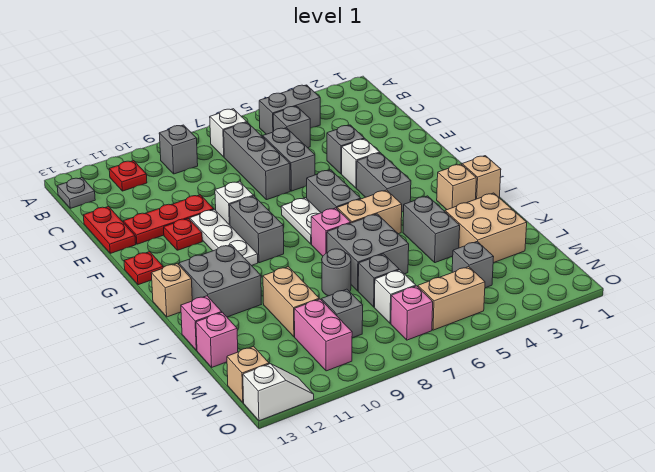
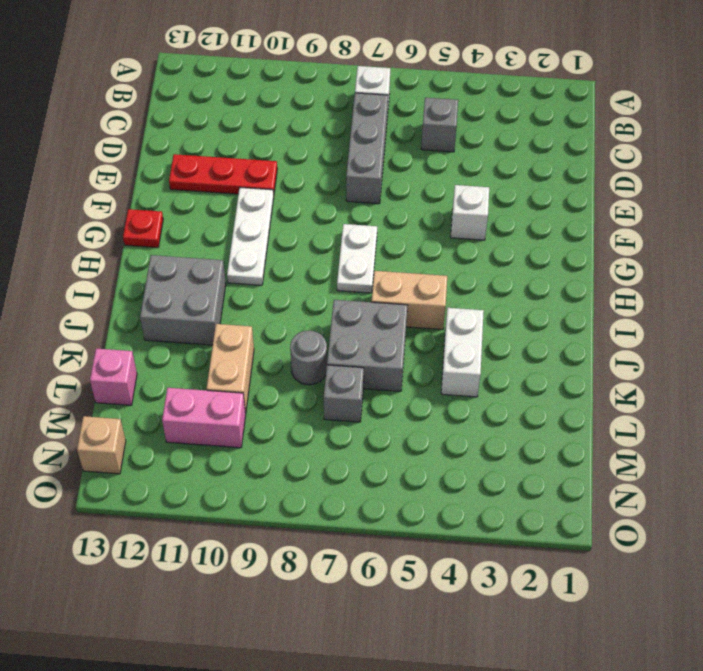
white 1x2 brick [441,308,484,397] -> grey 1x2 brick [403,196,460,263]
pink 1x2 brick [162,388,246,448] -> pink 1x2 brick turned to [294,299,352,371]
none -> grey 1x2 brick [259,85,320,134]
none -> grey 1x1 brick [159,125,198,174]
none -> red 1x1 plate [109,161,147,191]
none -> grey 1x1 plate [57,178,95,208]

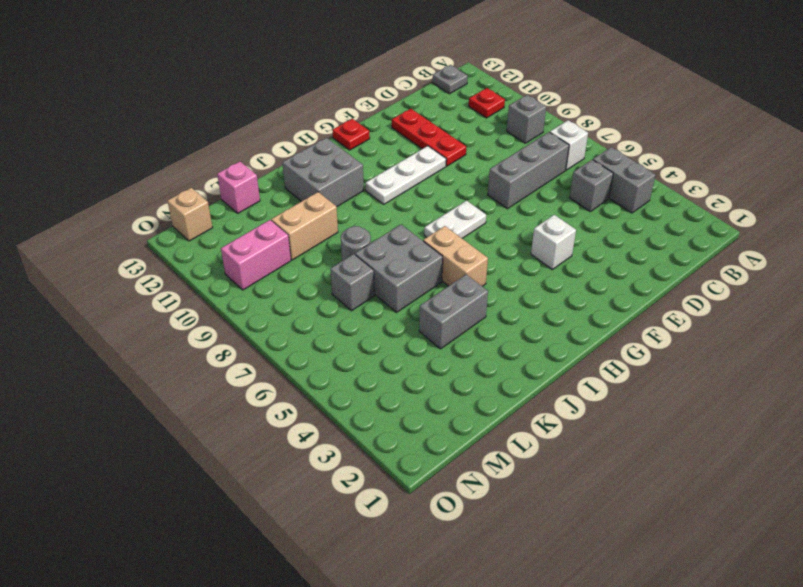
none -> grey 1x2 brick [263,128,315,191]
none -> red 1x2 plate [83,206,136,253]
none -> grey 1x1 brick [327,125,364,174]
none -> white 1x1 brick [215,181,254,225]

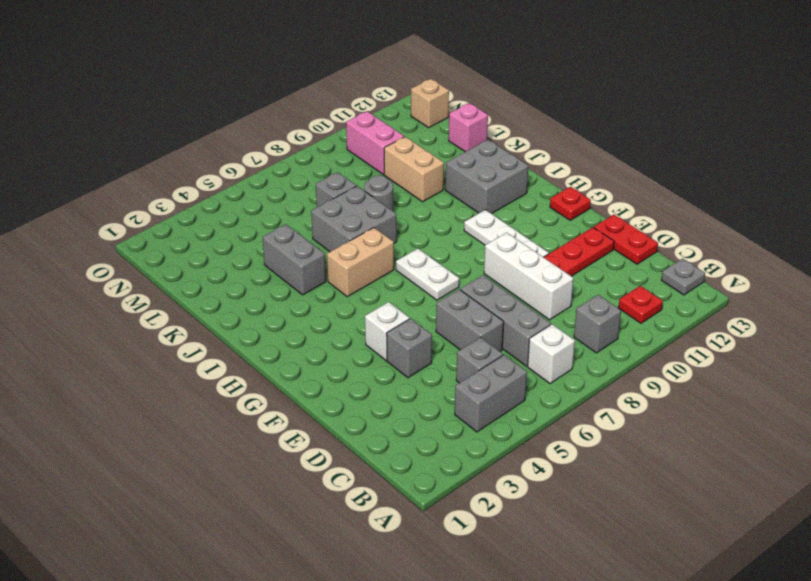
white 1x3 brick [484,233,573,320] -> white 1x1 brick [215,181,254,225]
none -> red 1x1 plate [164,218,202,250]
none -> grey 1x2 brick [357,153,411,212]
none -> grey 1x2 brick [307,170,361,213]
none -> grey 1x2 brick [230,196,284,263]

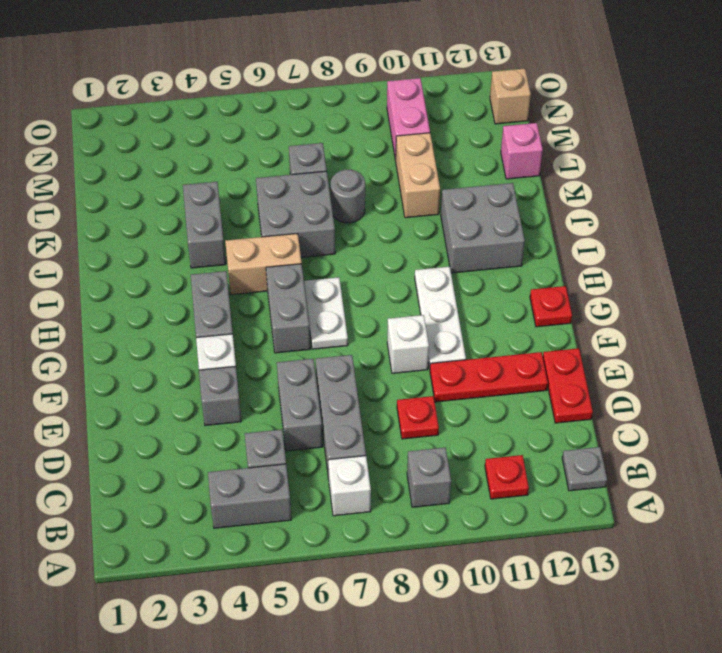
red 1x1 plate [397,396,439,439] -> red 1x1 plate moved to [164,218,202,250]
none -> grey 1x2 brick [230,196,284,263]
none -> tan 1x1 brick [462,156,501,199]
none -> tan 1x1 brick [437,164,476,210]
none -> pink 1x1 brick [311,208,351,256]

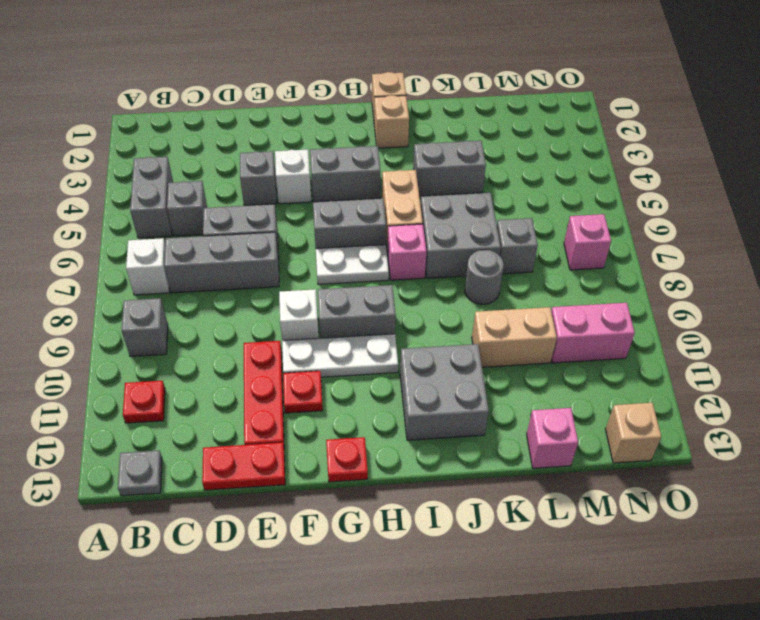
none -> tan 1x1 brick [151,263,192,317]
none -> tan 2x2 brick [445,193,527,263]
none -> pink 1x1 brick [181,296,222,350]
none -> grey 1x1 brick [452,242,494,288]

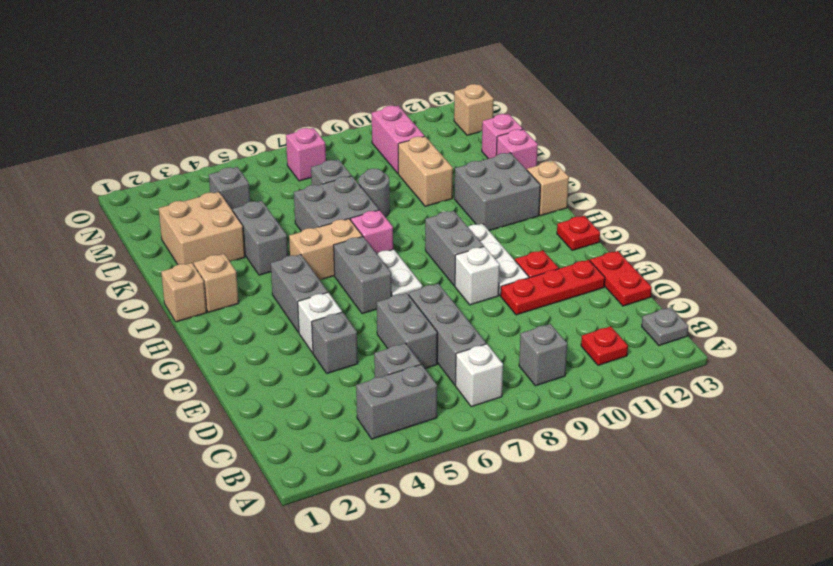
none -> white 1x1 brick [374,270,416,324]
none -> grey 1x1 brick [321,289,363,338]
none -> tan 1x2 brick [418,267,485,330]
none -> white 1x2 slope [243,364,314,421]

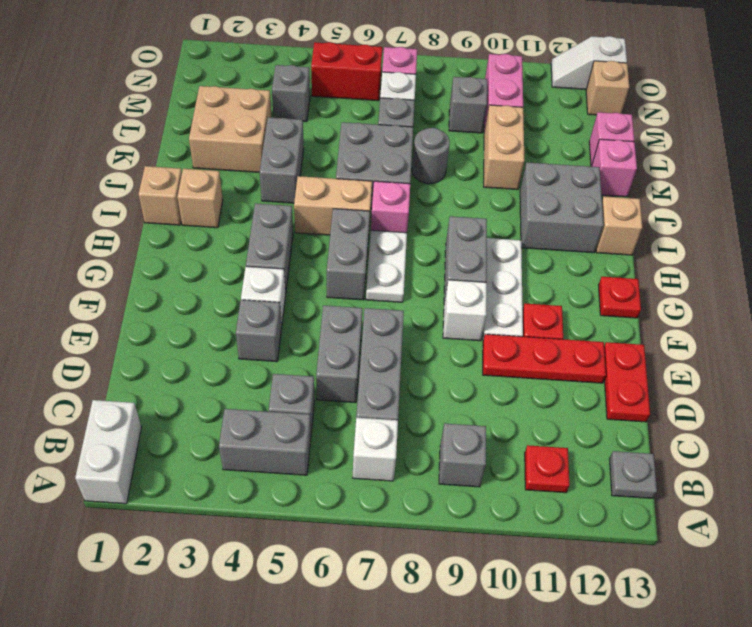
white 1x2 brick [75,400,141,504] -> none
red 1x2 brick [311,42,382,101] -> tan 1x2 brick [418,267,485,330]

